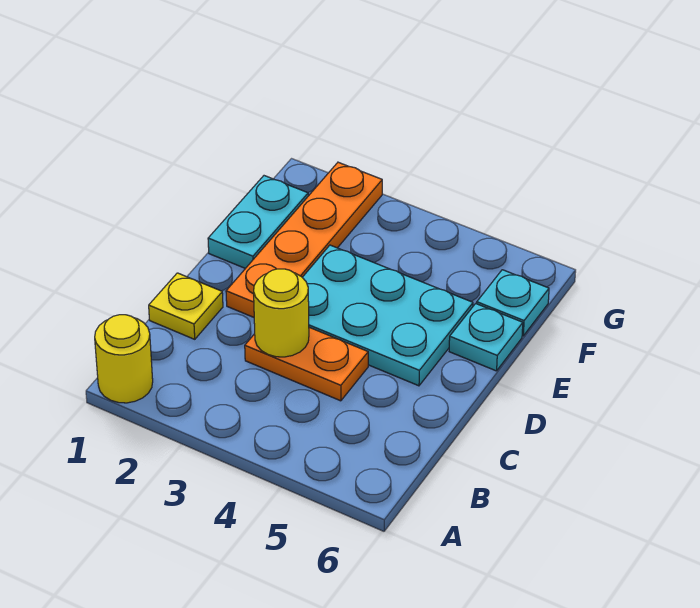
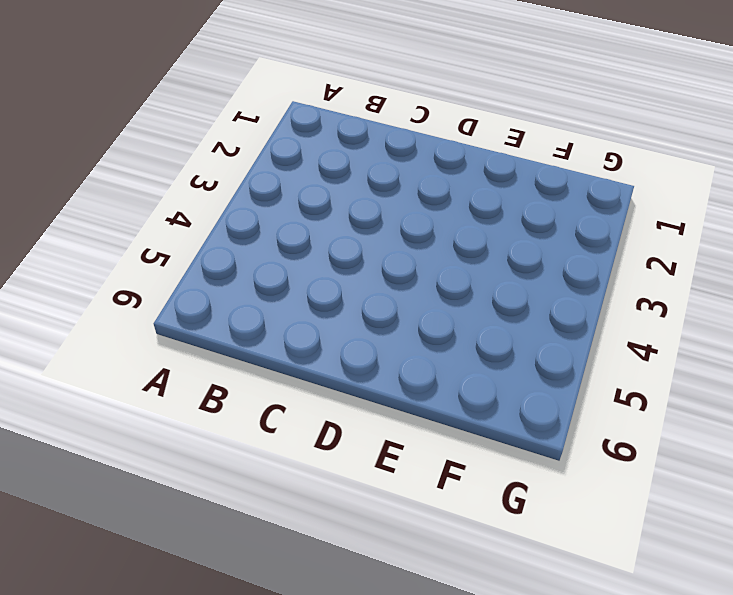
none -> yellow 1x1 round brick [95,315,153,403]
none -> yellow 1x1 plate [149,273,223,339]

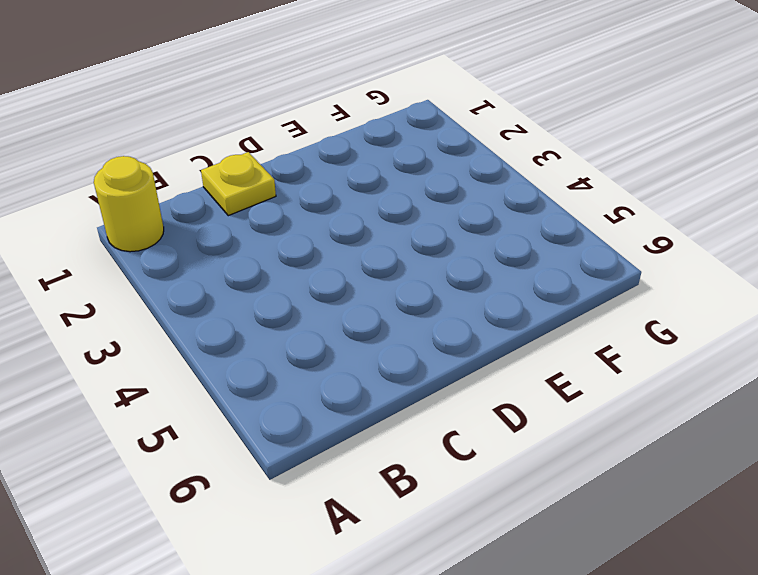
none -> orange 1x2 plate [245,327,368,401]
none -> orange 1x4 plate [226,162,382,317]

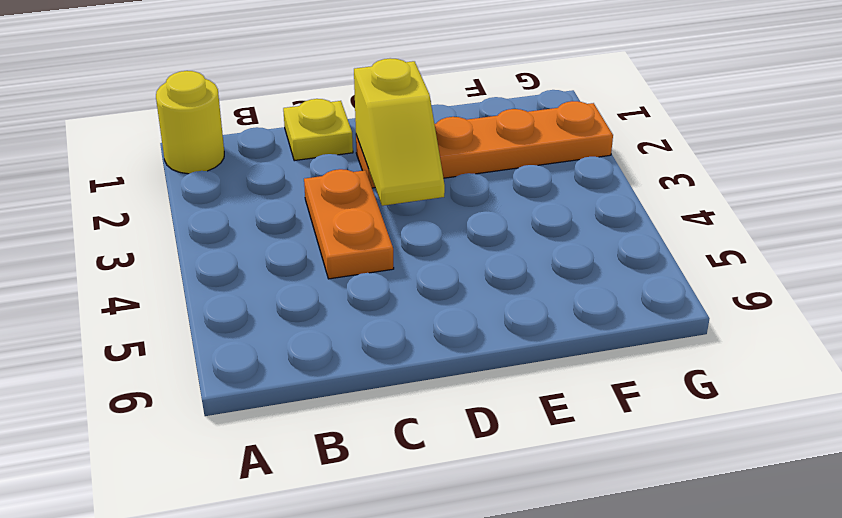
yellow 1x2 slope [354,58,445,206] -> none
none -> cyan 2x3 plate [302,245,473,386]
none -> cyan 1x2 plate [208,176,308,268]

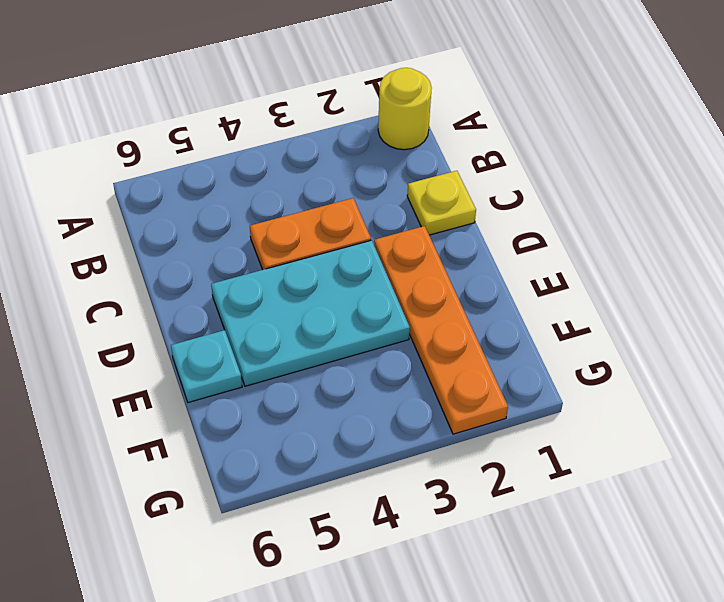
none -> cyan 1x2 plate [208,176,308,268]
none -> cyan 1x1 plate [477,270,549,336]

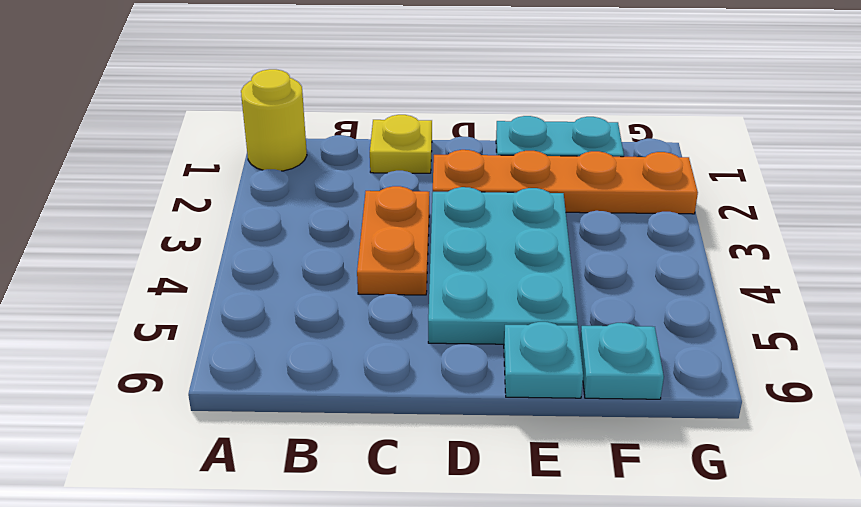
none -> yellow 1x1 round brick [254,269,309,357]

